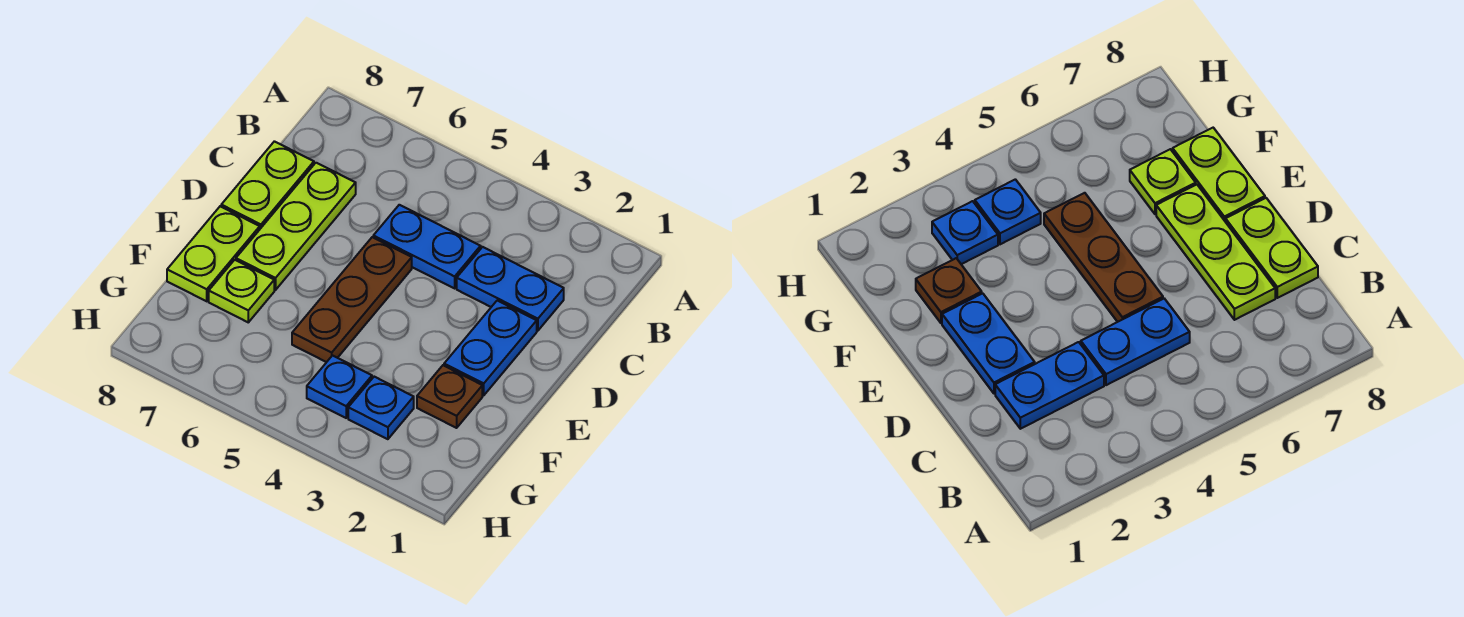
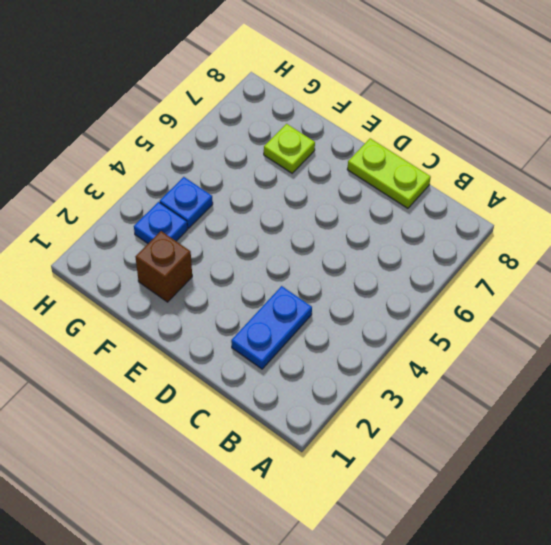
brown 1x1 brick [136,231,192,302] -> brown 1x1 plate [417,365,482,428]
none -> blue 1x2 plate [373,205,481,288]
none -> lime 1x3 plate [236,163,356,290]

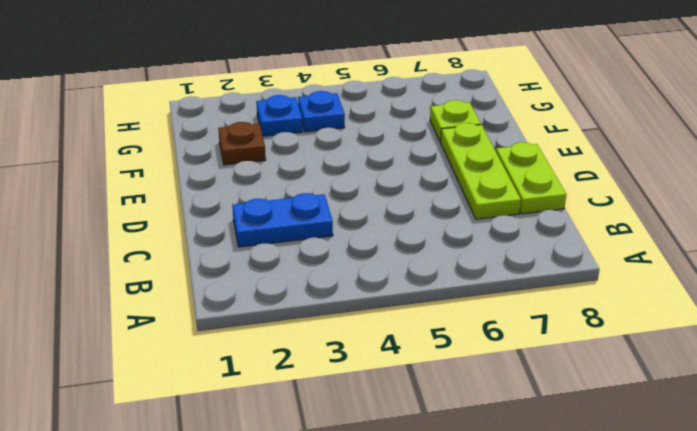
none -> blue 1x2 plate [373,205,481,288]
none -> blue 1x2 plate [444,301,537,395]

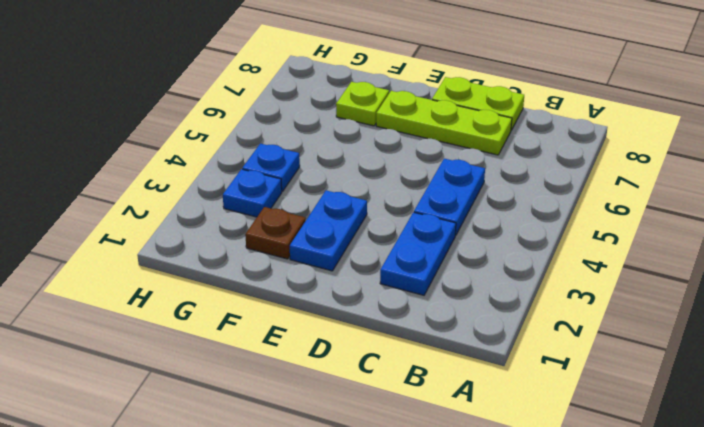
blue 1x2 plate [290,190,367,271] -> blue 1x2 plate turned to [444,301,537,395]
none -> brown 1x3 plate [292,237,412,362]
none -> lime 1x2 plate [167,206,260,301]

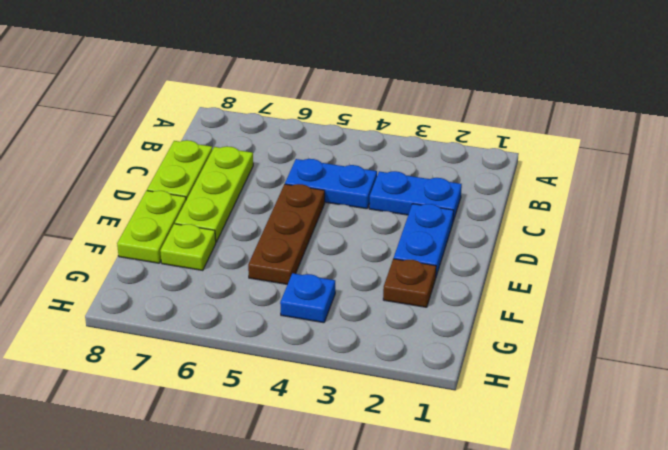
none -> blue 1x1 plate [348,377,414,439]

